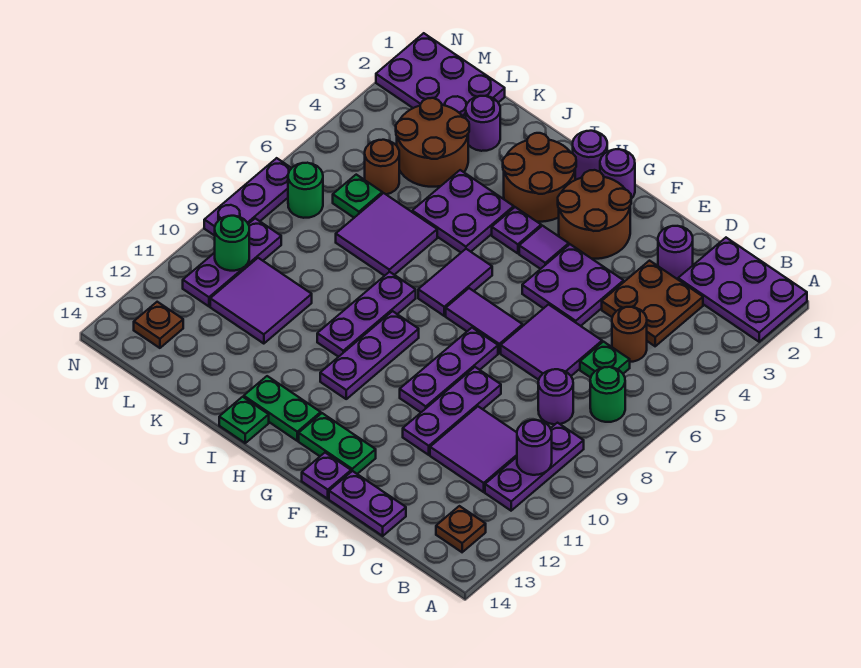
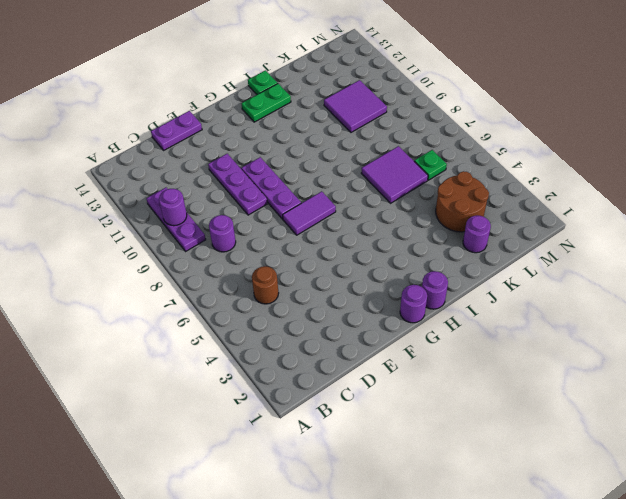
none -> purple 2x3 plate [678,238,807,342]
none -> green 1x1 round brick [590,367,625,422]
none -> brown 1x1 plate [436,506,486,552]
none -> brown 2x2 plate [602,261,703,346]

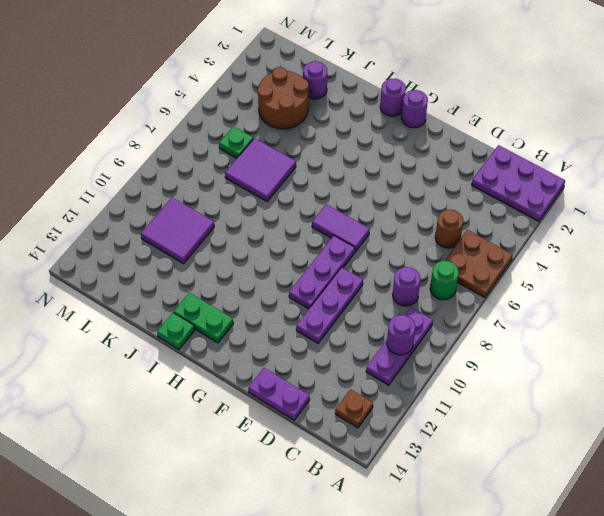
brown 2x2 plate [445,230,513,298] -> brown 2x2 plate moved to [602,261,703,346]
none -> green 1x1 plate [580,342,630,378]
none -> purple 2x2 tile [430,407,517,492]
none -> purple 1x1 round brick [658,226,693,279]
none -> purple 2x2 tile [501,305,602,380]

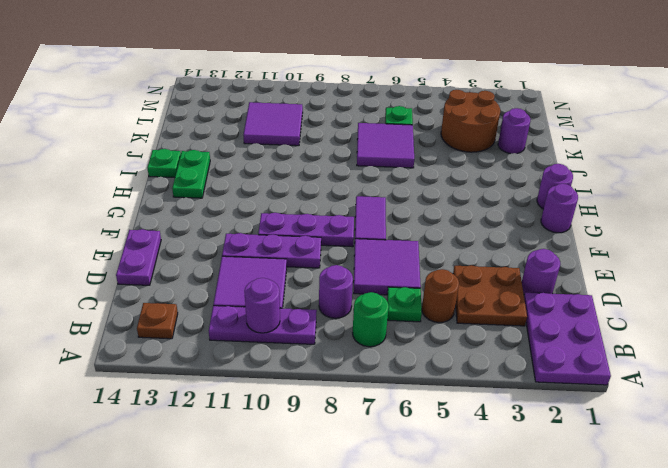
none -> purple 2x2 plate [522,244,624,326]
none -> brown 2x2 round brick [558,170,631,259]
none -> green 1x2 plate [299,413,376,474]
none -> purple 1x1 plate [302,453,351,499]

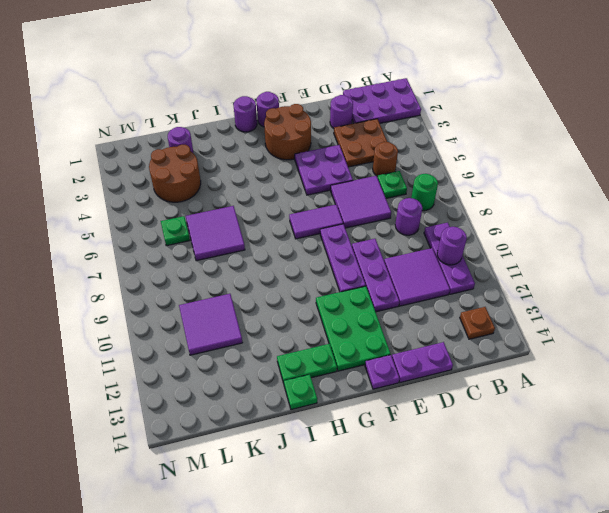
green 2x3 plate [316,286,391,371] -> green 1x2 plate [299,413,376,474]
none -> purple 1x1 tile [519,226,569,269]
none -> brown 2x2 round brick [503,133,576,222]
none -> purple 1x1 plate [492,207,541,253]
none -> purple 1x2 tile [418,249,492,316]

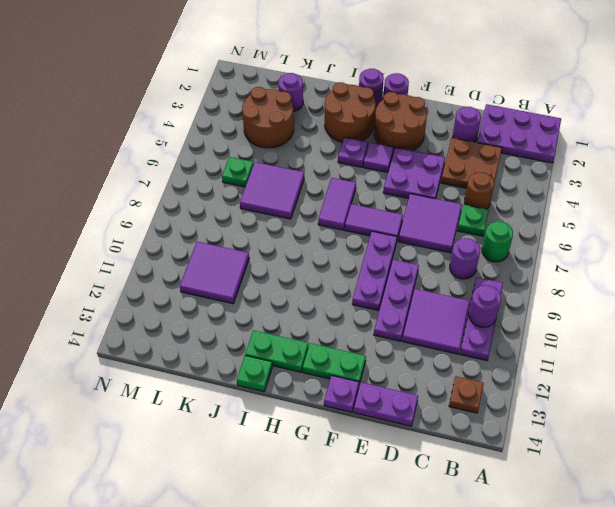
none -> purple 1x3 plate [320,311,419,399]
none -> purple 2x2 plate [412,170,514,252]
none -> purple 1x3 plate [317,272,416,357]
none -> purple 2x3 plate [376,33,505,118]

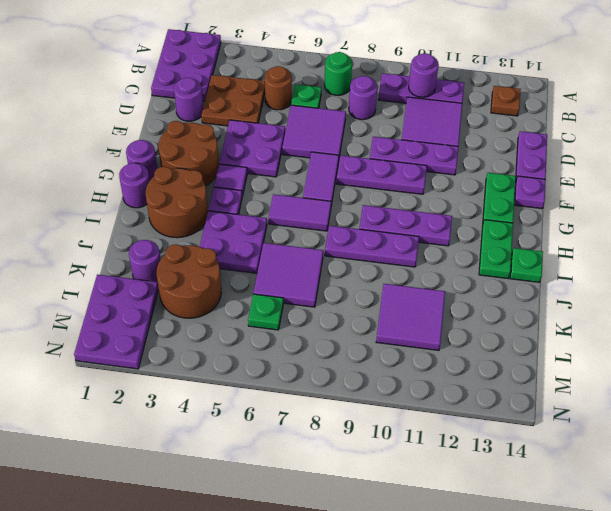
none -> brown 1x1 round brick [365,140,399,194]
none -> green 1x1 round brick [288,163,323,218]
none -> purple 1x3 plate [183,218,281,306]
none -> brown 1x1 plate [134,302,183,348]

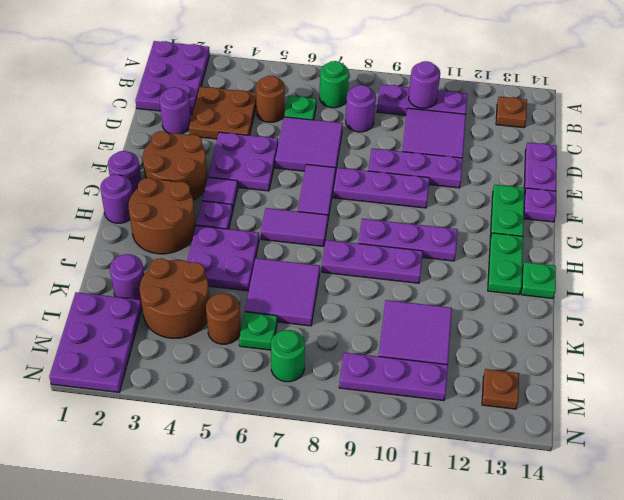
none -> purple 1x3 plate [204,158,291,236]
none -> green 1x1 round brick [215,216,249,271]

